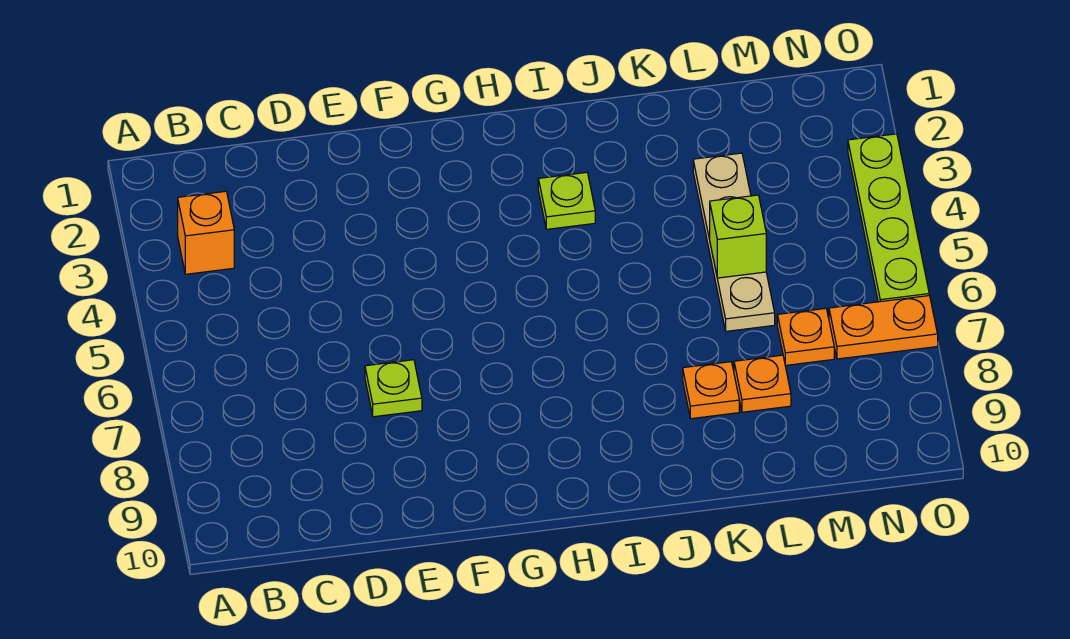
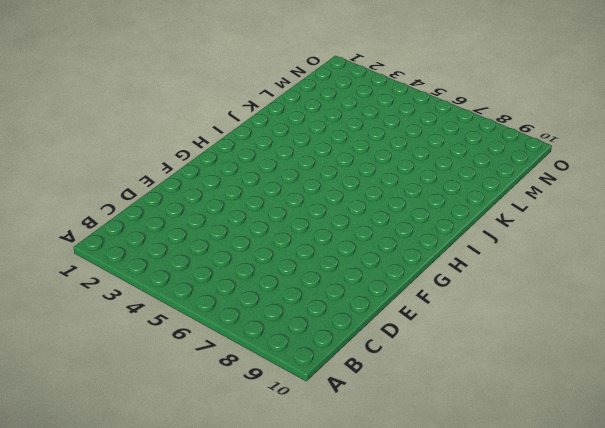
none -> orange 1x1 brick [178,191,234,274]
none -> lime 1x1 plate [365,360,422,417]

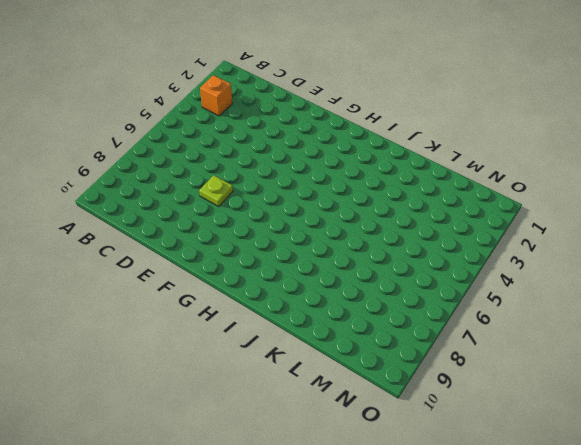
none -> lime 1x1 plate [538,172,595,229]
none -> orange 1x1 plate [683,362,739,419]

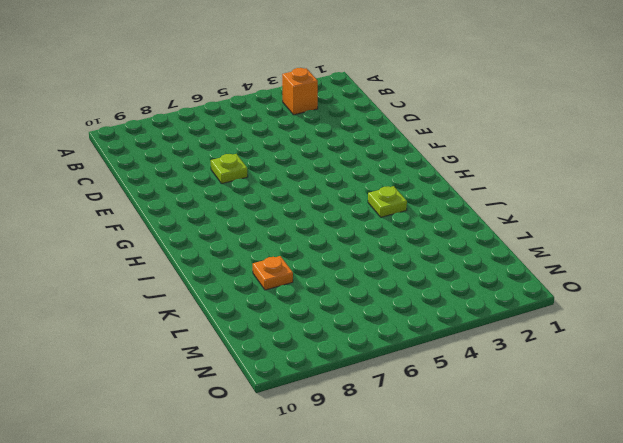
none -> tan 1x4 plate [693,153,775,331]
none -> orange 1x1 plate [734,355,791,412]

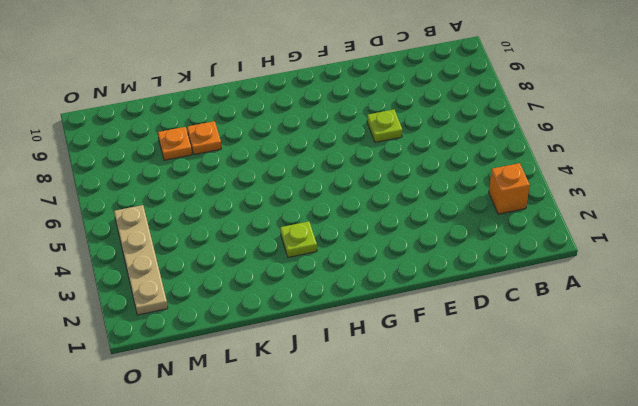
tan 1x4 plate [114,205,168,315] -> tan 1x4 plate moved to [693,153,775,331]
none -> orange 1x1 plate [777,308,834,365]
none -> orange 1x2 plate [829,296,938,359]

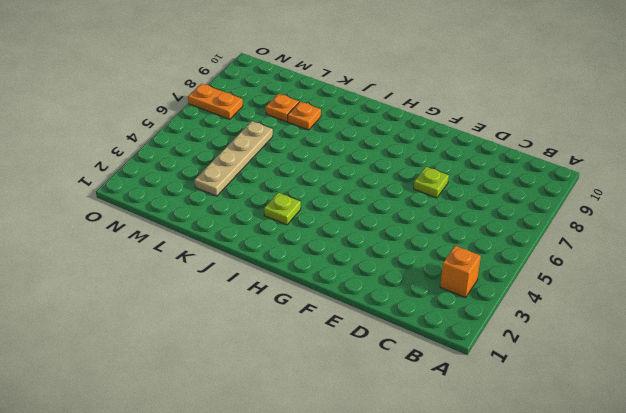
none -> orange 1x1 plate [777,308,834,365]
none -> lime 1x4 plate [848,134,929,302]

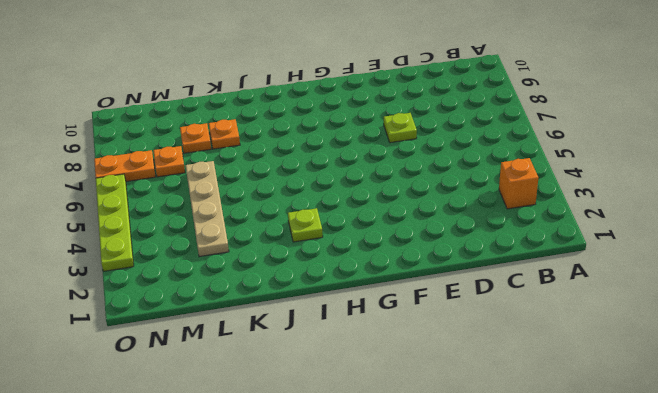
none -> lime 1x1 brick [710,195,766,278]

